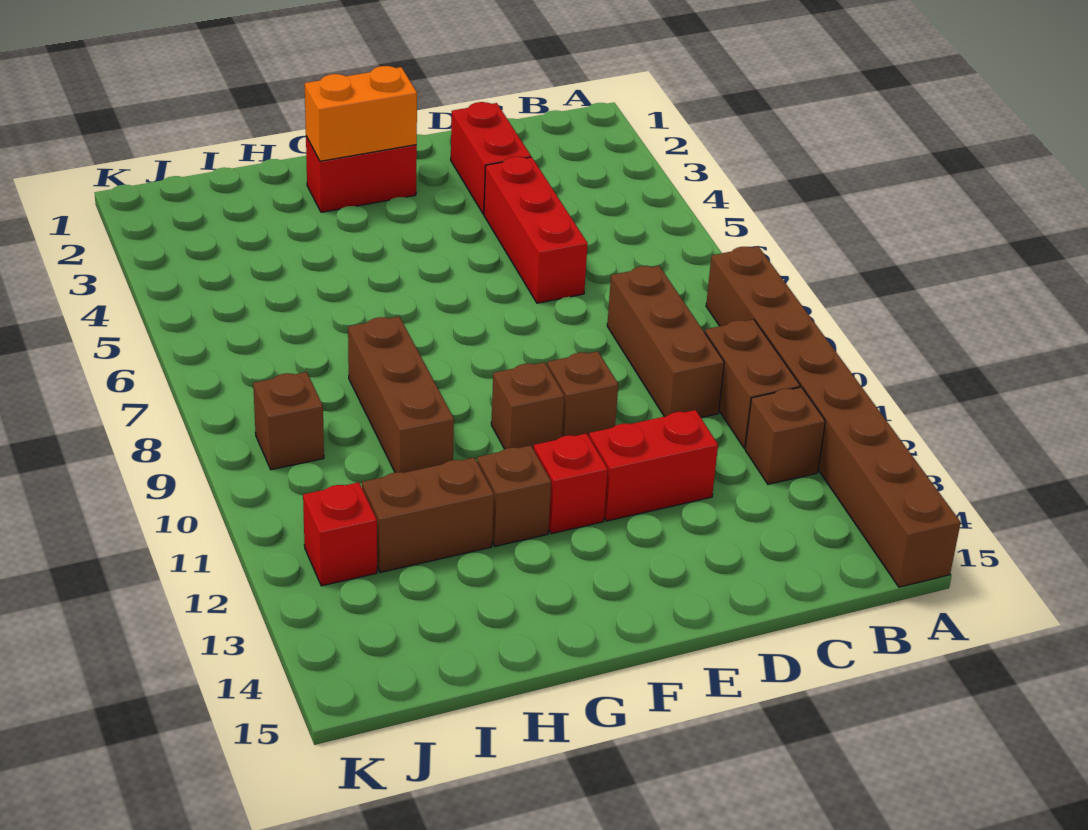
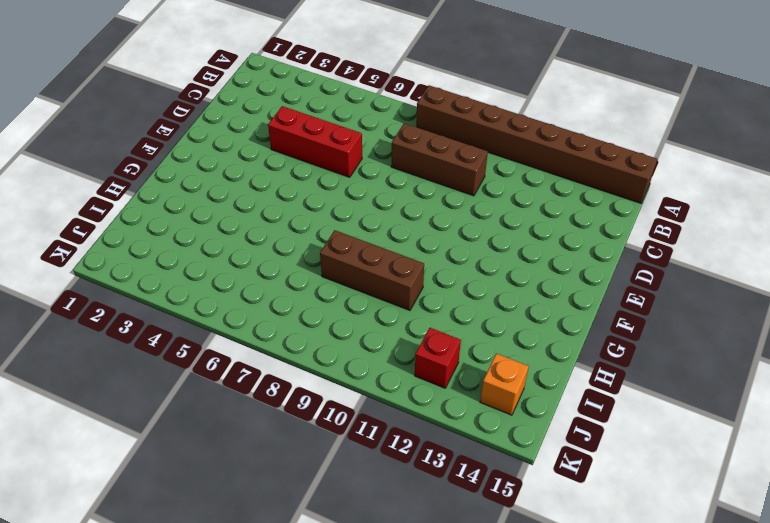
orange 1x1 brick [480,354,529,415] -> none
none -> brown 1x2 brick [705,319,800,448]
none -> brown 1x1 brick [745,387,825,484]
none -> red 1x2 brick [451,102,531,214]

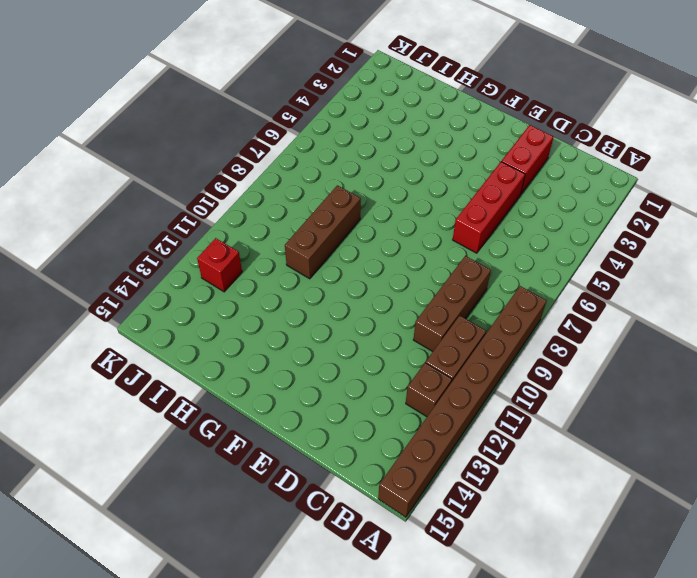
none -> red 1x2 brick [589,410,718,521]
none -> brown 1x1 brick [547,351,618,437]
none -> red 1x2 brick [306,136,417,212]

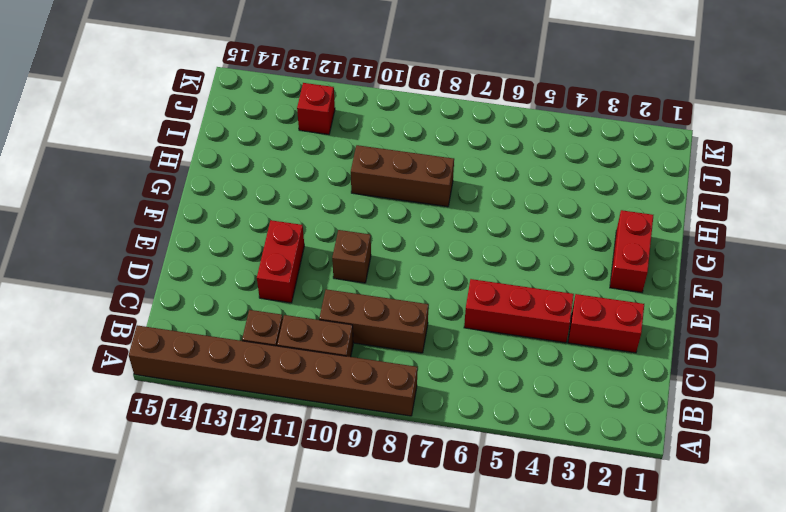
none -> brown 1x1 brick [491,362,564,449]
none -> red 1x1 brick [534,433,608,534]
none -> brown 1x1 brick [477,445,551,546]

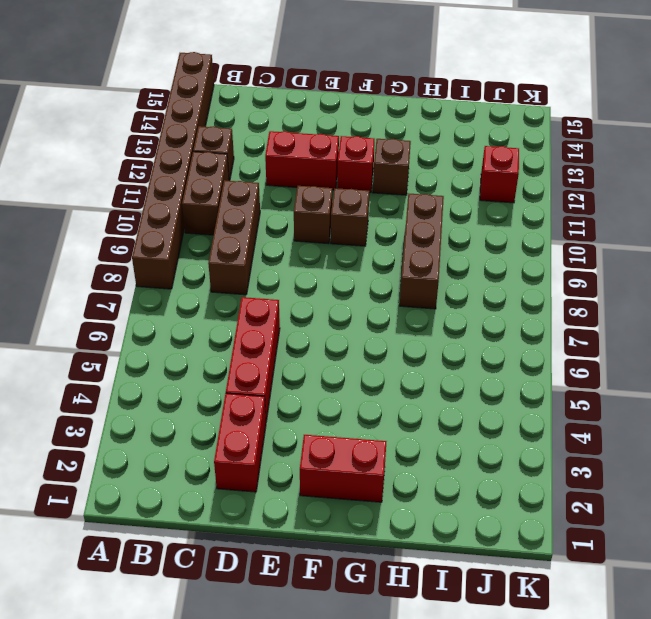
none -> brown 1x2 brick [362,458,494,572]
none -> brown 1x1 brick [253,372,324,470]
none -> orange 1x2 brick [305,66,417,161]

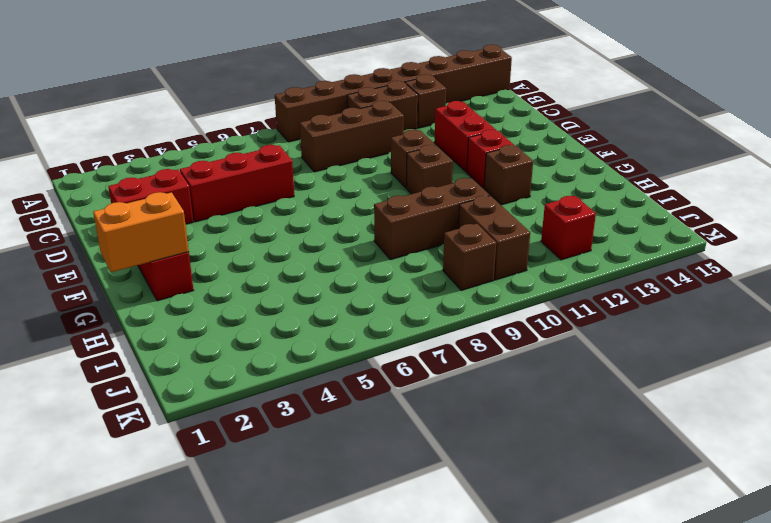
orange 1x2 brick [93,192,189,272] -> orange 1x2 brick turned to [305,66,417,161]
brown 1x2 brick [458,196,530,280] -> brown 1x2 brick moved to [362,458,494,572]

